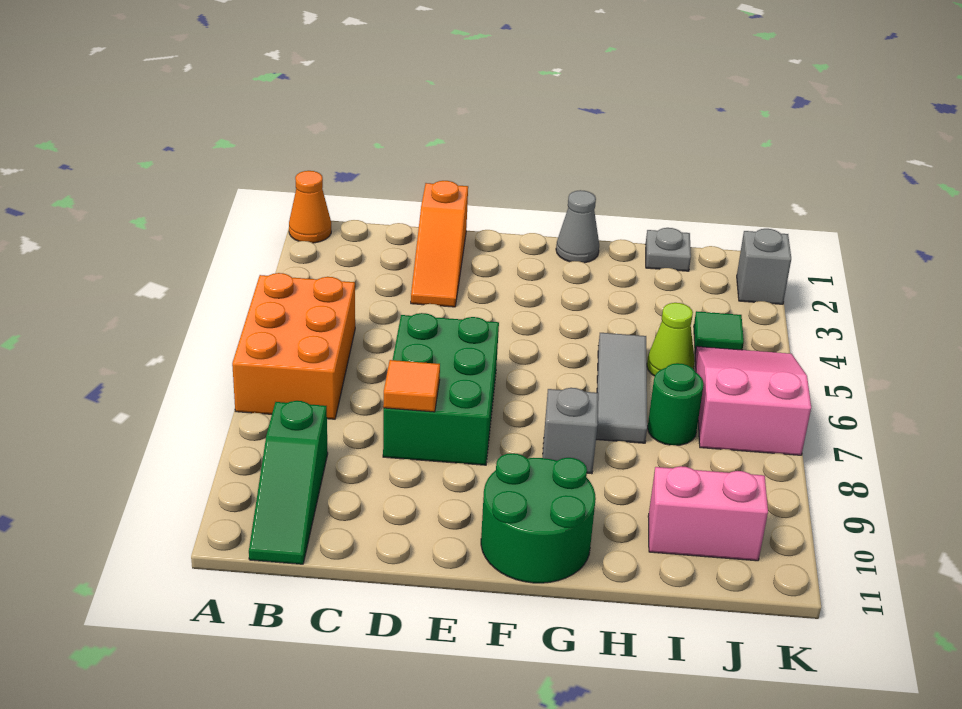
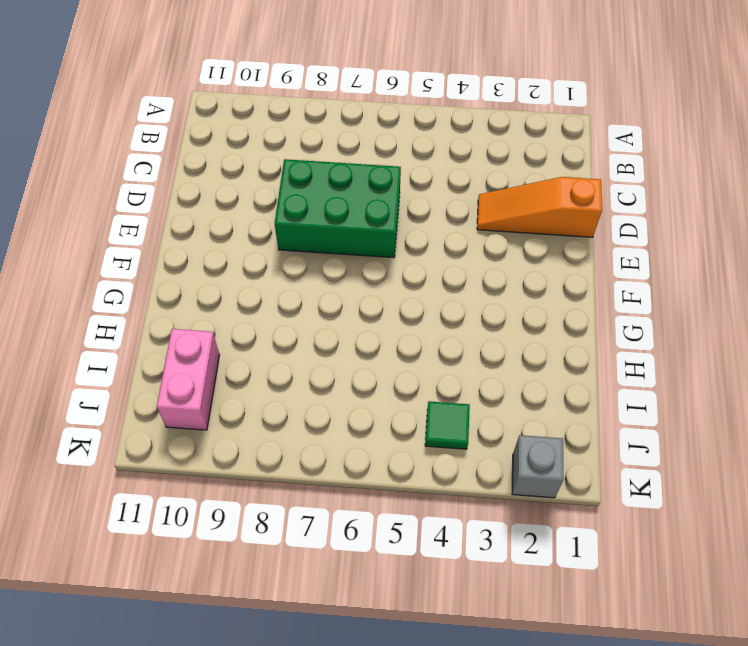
none -> orange 1x1 cone [289,171,331,243]
none -> orange 2x3 brick [232,273,355,419]
none -> green 1x3 slope [249,401,328,564]

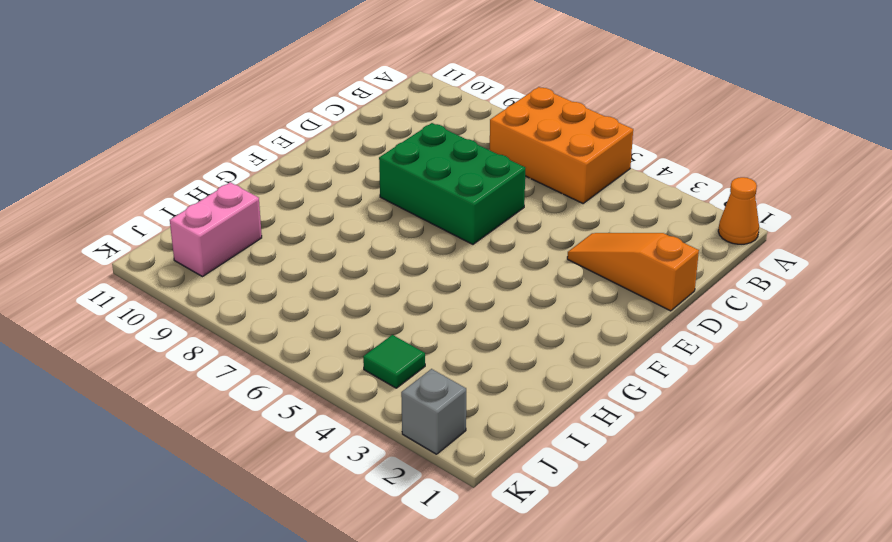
none -> green 1x3 slope [249,401,328,564]
none -> green 2x2 round brick [481,453,596,583]
none -> grey 1x1 cone [556,190,599,263]

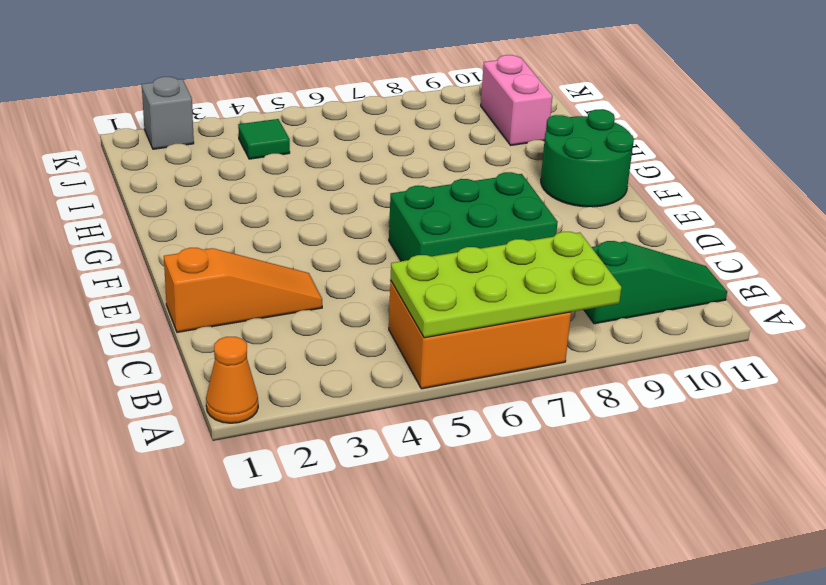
lime 2x4 plate [390,232,621,338] -> none
none -> grey 1x1 cone [556,190,599,263]
none -> grey 1x1 brick [543,388,598,474]
none -> grey 1x3 tile [596,333,647,443]

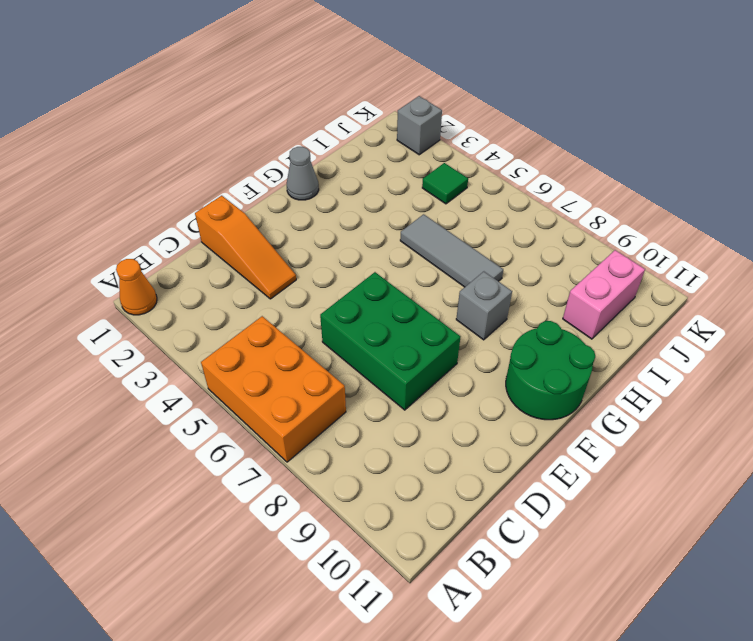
none -> green 1x3 slope [249,401,328,564]
none -> grey 1x1 plate [646,228,691,271]
none -> lime 1x1 cone [647,303,695,376]

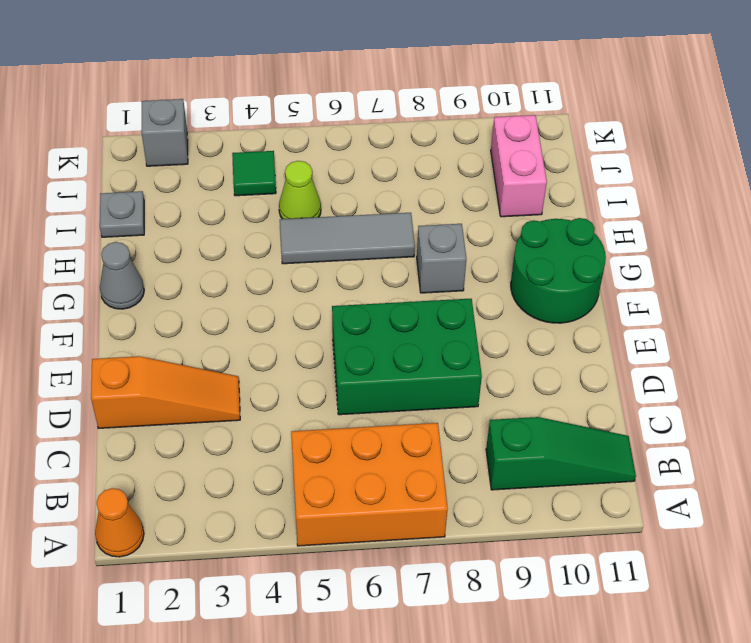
none -> green 1x1 round brick [648,363,704,445]
none -> pink 2x3 slope [695,346,811,455]
none -> orange 1x1 tile [383,360,440,412]

